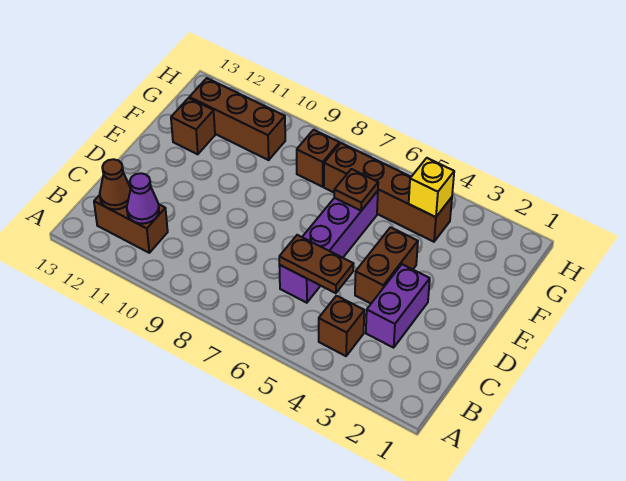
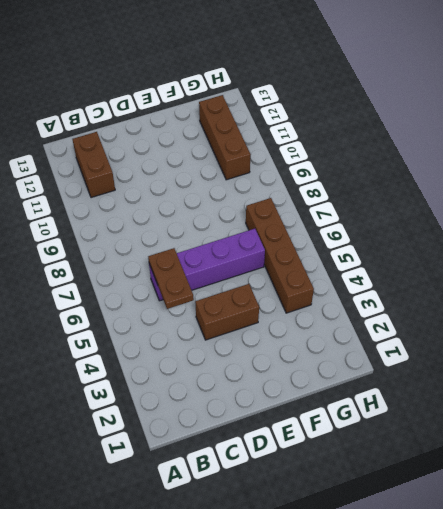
none -> brown 1x1 brick [319,296,364,356]
none -> purple 1x2 brick [366,264,430,348]
none -> brown 1x1 brick [171,98,215,154]

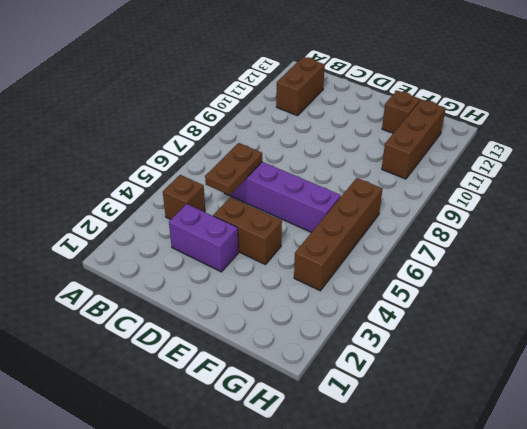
none -> brown 1x1 brick [297,130,339,187]
none -> purple 1x1 cone [127,173,159,224]
none -> brown 1x1 cone [100,159,131,209]

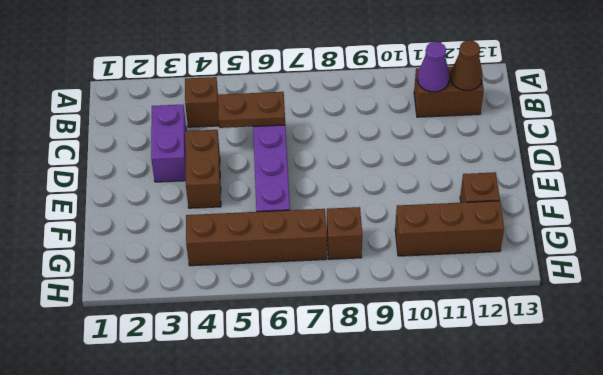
none -> brown 1x1 plate [334,169,378,211]
none -> yellow 1x1 brick [409,158,454,217]

